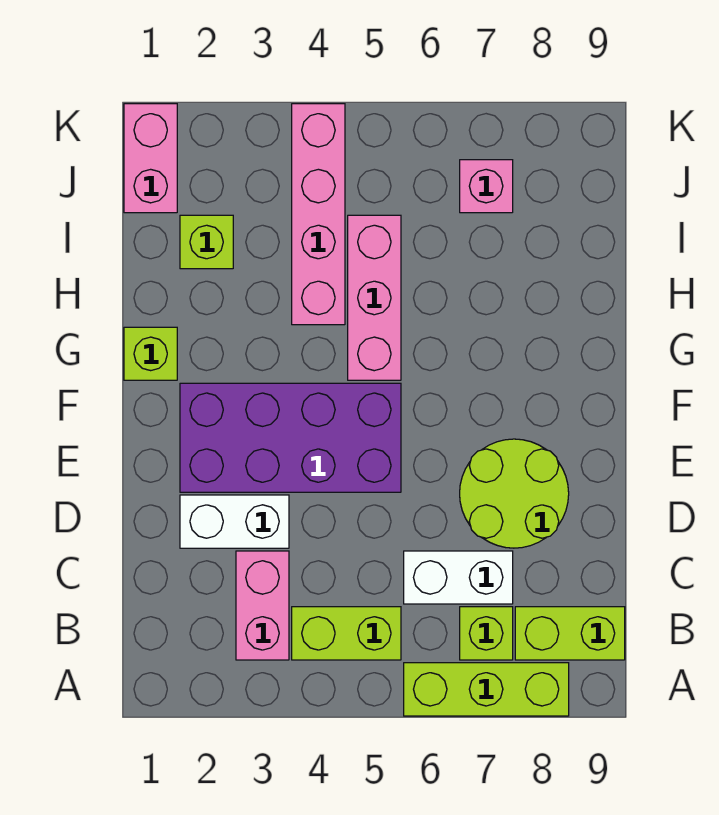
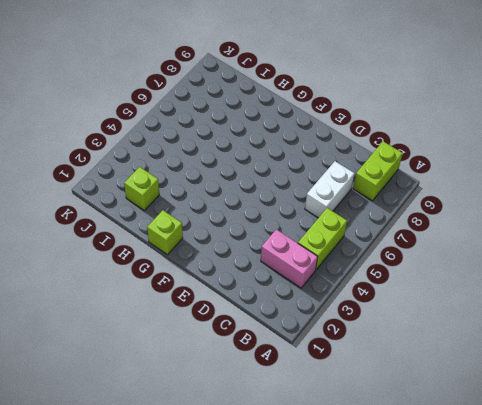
none -> lime 1x3 brick [404,663,569,716]
none -> lime 1x1 brick [460,607,513,660]
none -> white 1x2 brick [180,495,289,548]

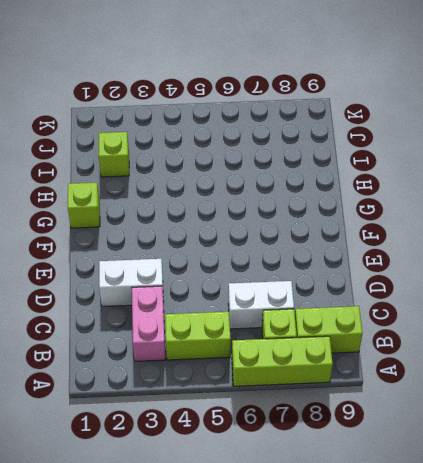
none -> lime 2x2 round brick [460,439,569,548]
none -> purple 2x4 brick [180,383,401,492]
none -> pink 1x3 brick [348,215,401,380]

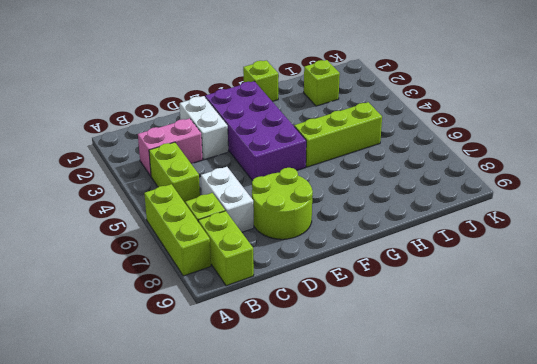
lime 1x3 brick [294,102,382,167] -> pink 1x3 brick [348,215,401,380]
none -> pink 1x4 brick [292,104,345,325]
none -> pink 1x2 brick [124,104,177,213]
none -> pink 1x1 brick [460,160,513,213]

